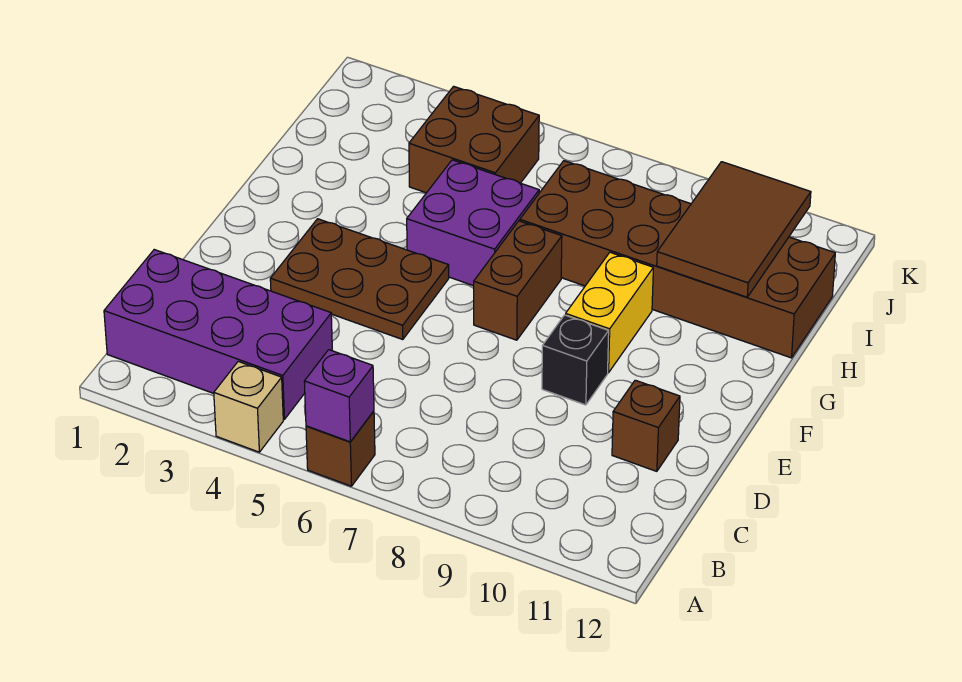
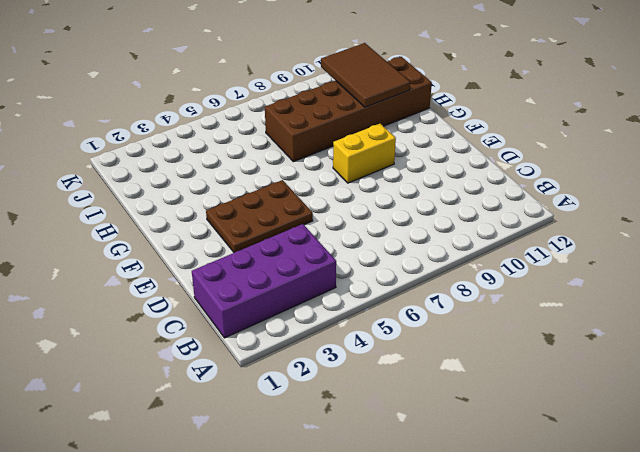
yellow 1x2 brick [333,124,396,183] -> yellow 1x2 brick turned to [566,252,653,373]
none -> tan 1x1 brick [214,361,283,452]
none -> brown 1x1 brick [306,411,375,486]
none -> brown 1x1 brick [612,380,680,471]

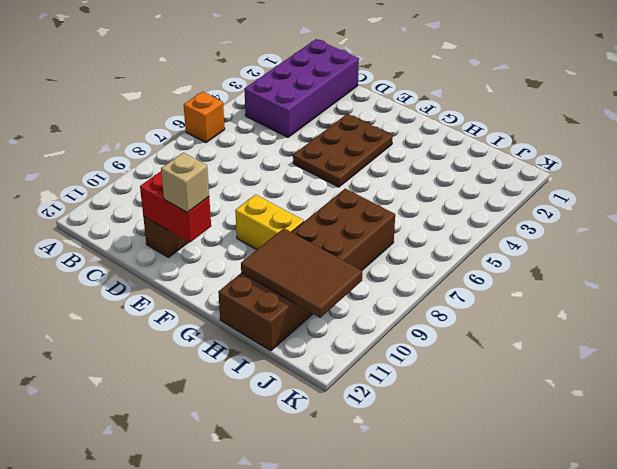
orange 1x1 brick [184,92,225,143] -> brown 1x1 brick [306,411,375,486]
red 1x2 brick [140,171,211,243] -> none
tan 1x1 brick [161,153,209,213] -> tan 1x1 brick moved to [214,361,283,452]
none -> black 1x1 brick [542,315,609,405]
none -> brown 1x2 brick [474,221,562,340]
none -> purple 2x2 brick [407,160,539,286]

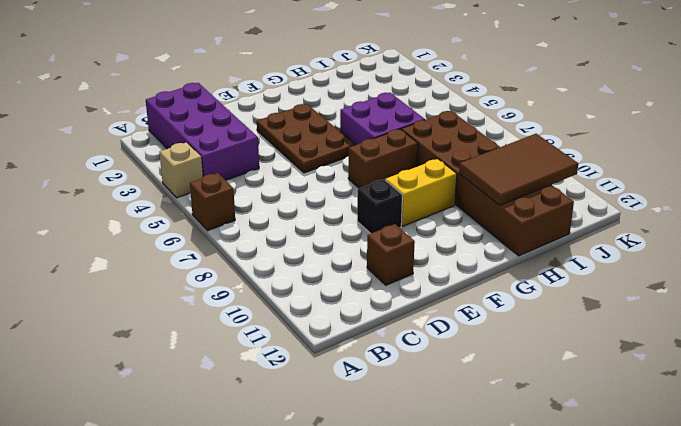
none -> brown 2x2 brick [409,86,539,193]
none -> purple 1x1 brick [304,350,374,442]

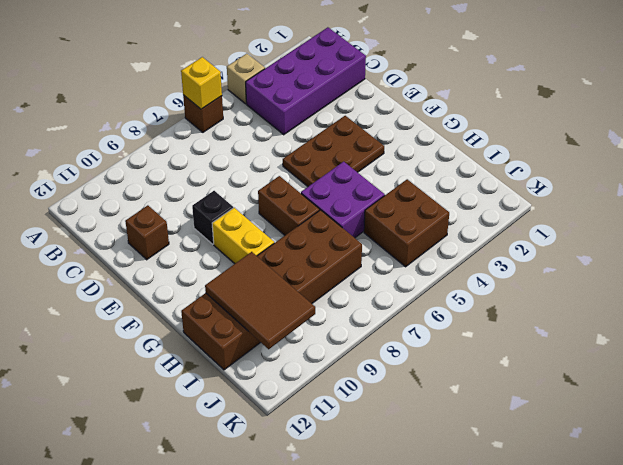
yellow 1x1 brick [181,57,222,109] -> purple 1x1 brick [304,350,374,442]

